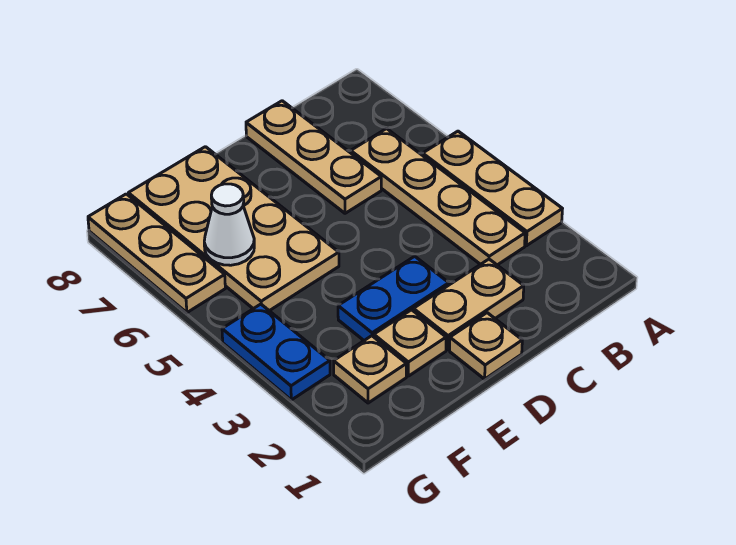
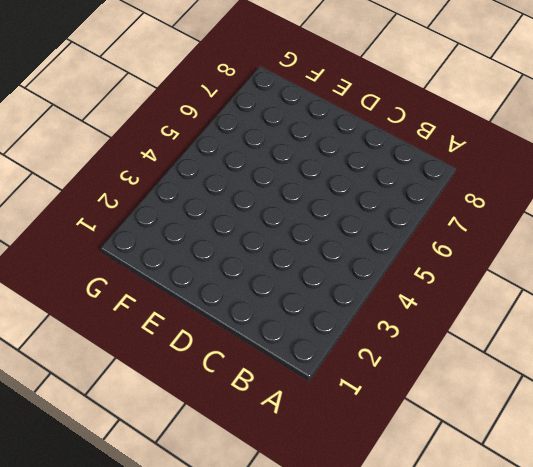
none -> tan 1x3 plate [423,131,562,246]
none -> tan 1x4 plate [351,129,525,265]
none -> tan 1x2 plate [413,259,524,350]

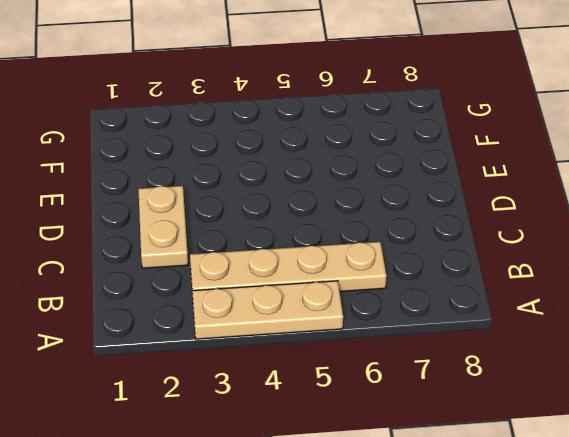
none -> tan 1x3 plate [246,101,381,213]
none -> tan 1x1 plate [450,313,522,379]
none -> blue 1x2 plate [338,256,449,340]

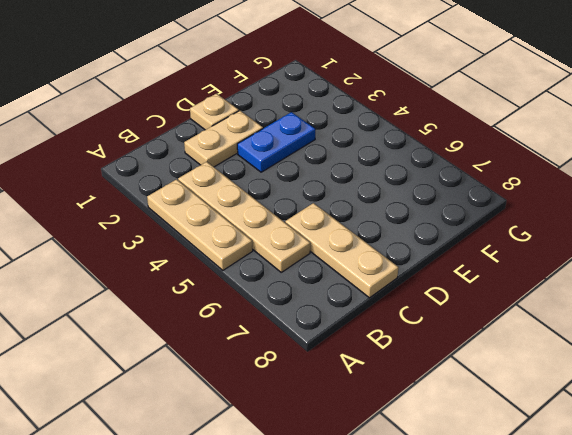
none -> tan 1x1 plate [374,310,446,376]
none -> tan 2x4 plate [128,147,339,311]
none -> tan 1x1 plate [334,336,406,403]

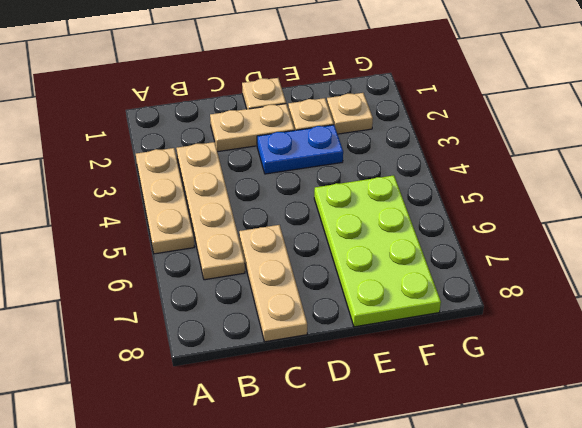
lime 2x4 plate [314,175,441,327] -> tan 2x4 plate [128,147,339,311]
none -> blue 1x2 plate [222,304,330,400]
none -> tan 1x3 plate [88,194,225,313]
none -> white 1x1 cone [204,184,254,265]

